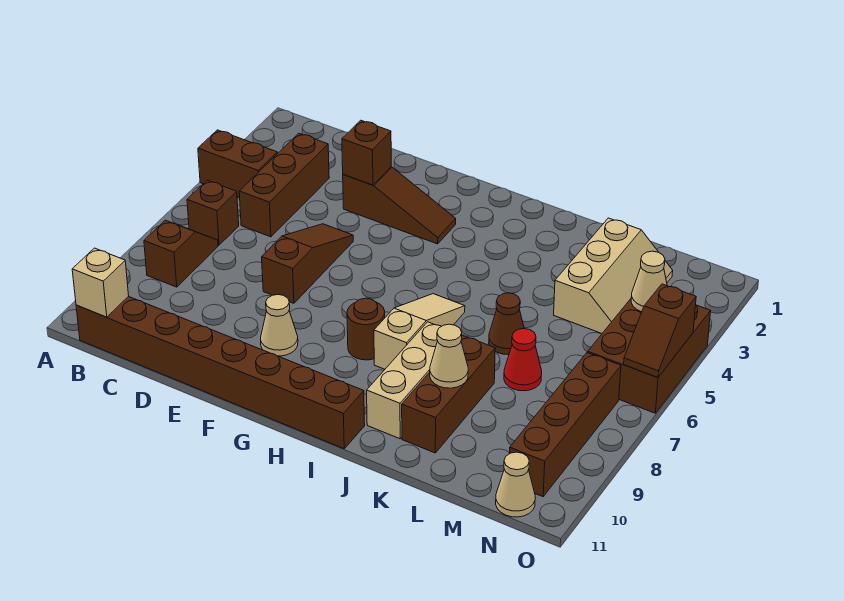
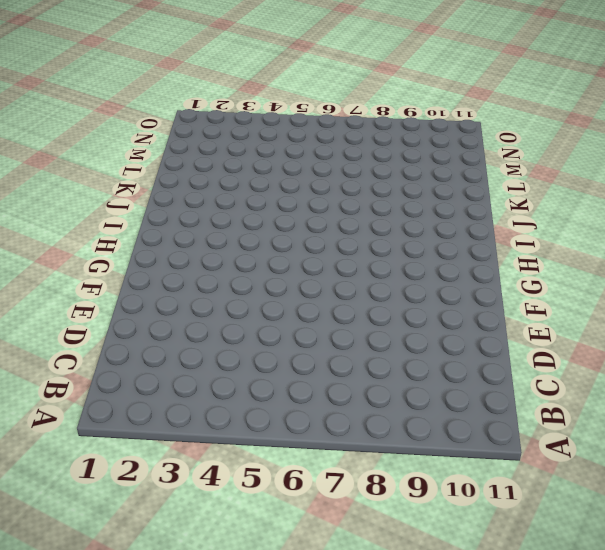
none -> brown 1x2 brick [198,130,277,197]
none -> brown 1x1 brick [187,180,239,245]
none -> brown 1x2 slope [144,220,218,287]

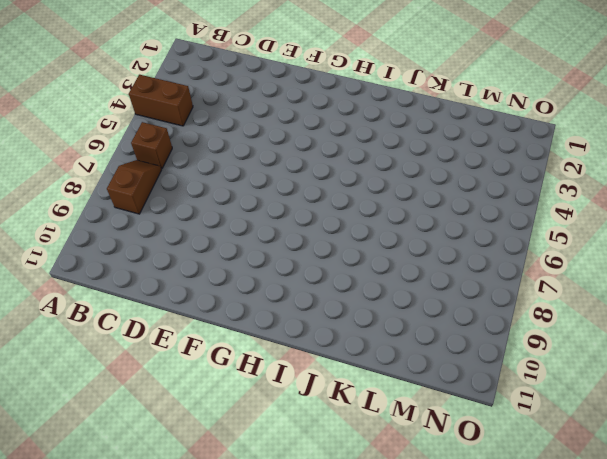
none -> brown 1x8 brick [76,296,365,449]
none -> brown 1x3 brick [239,133,329,237]
none -> brown 1x3 slope [343,167,456,244]

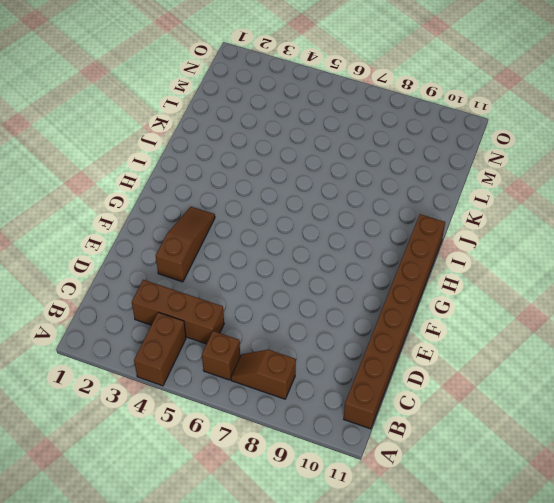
none -> brown 1x3 slope [262,224,353,303]
none -> tan 1x1 cone [260,295,298,356]
none -> brown 1x1 round brick [347,298,385,360]

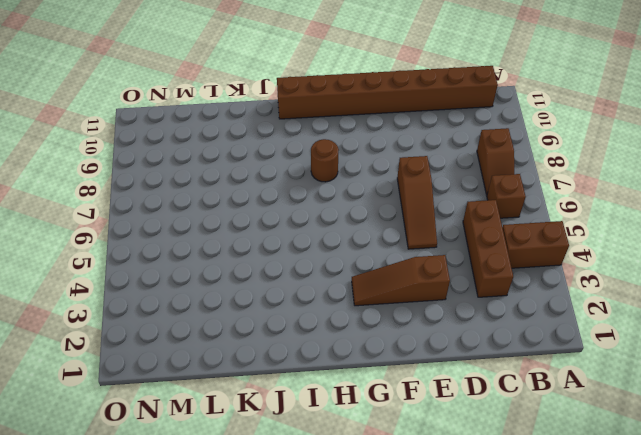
none -> tan 1x1 cone [260,295,298,356]
none -> tan 1x3 slope [374,294,465,369]
none -> tan 1x3 brick [367,322,441,439]

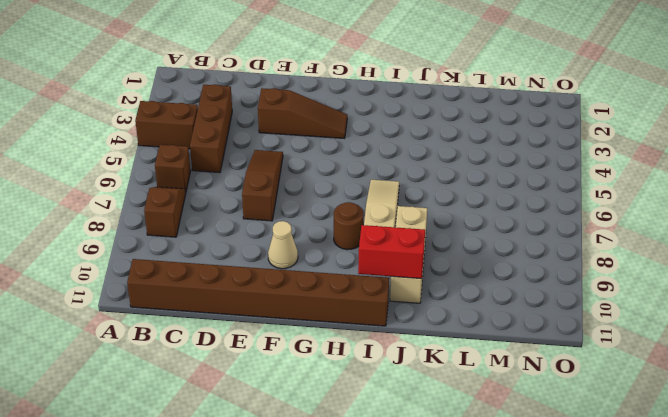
red 1x2 brick [358,225,425,279] -> none
none -> brown 1x1 cone [489,293,524,355]
none -> brown 1x3 brick [402,335,495,453]
none -> tan 2x3 slope [554,218,673,333]

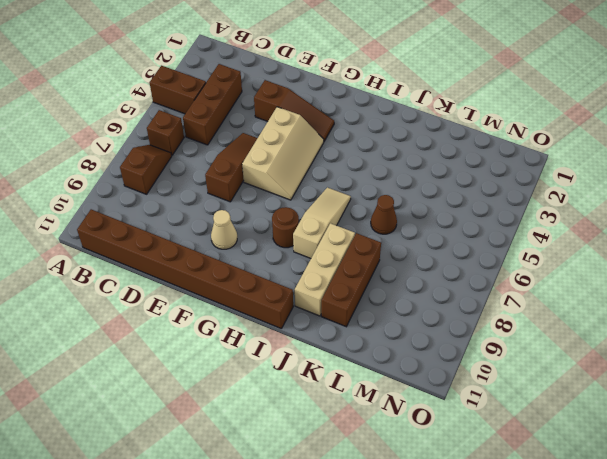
tan 2x3 slope [242,107,324,200] -> tan 2x3 slope moved to [554,218,673,333]
none -> red 1x1 cone [504,329,542,391]
none -> brown 2x3 brick [588,299,711,413]
none -> brown 1x4 brick [510,353,621,497]

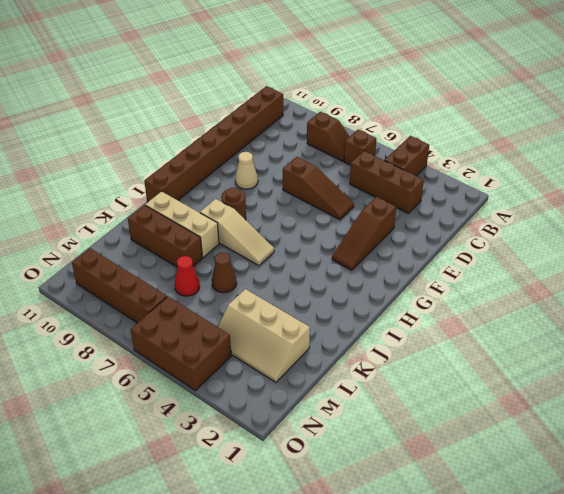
none -> tan 1x1 cone [496,452,535,517]
none -> tan 1x1 brick [72,248,129,317]
none -> brown 1x1 brick [342,120,391,185]

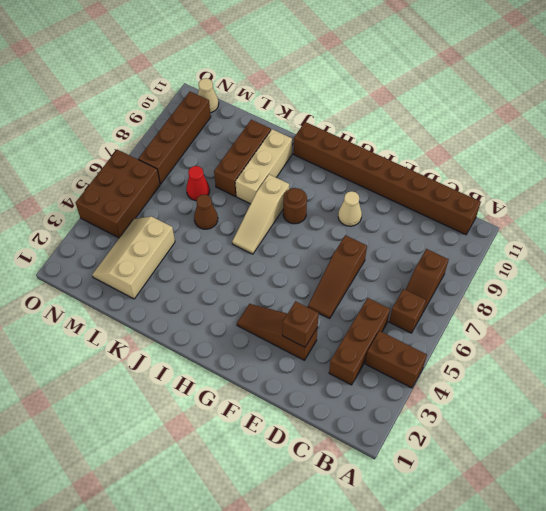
none -> tan 1x1 brick [72,248,129,317]
none -> tan 1x1 cone [430,324,468,388]
none -> tan 1x1 cone [631,251,667,312]

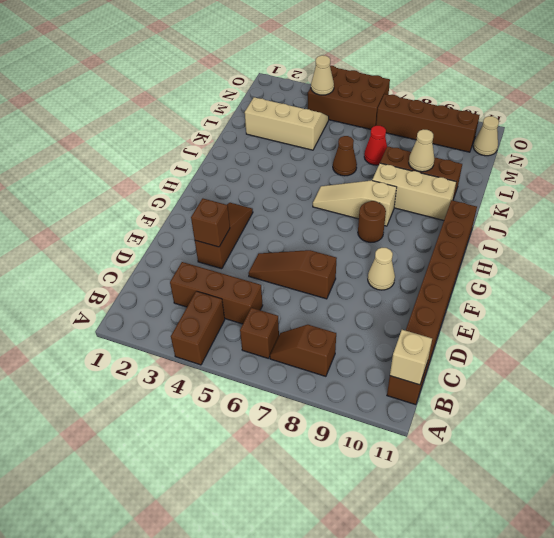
none -> brown 1x2 slope [624,284,696,378]

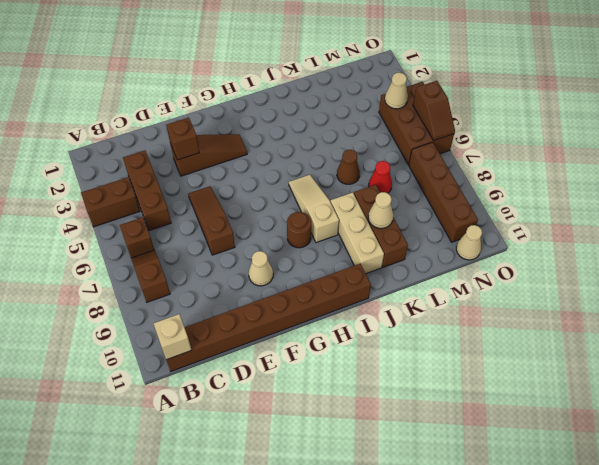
none -> tan 2x3 slope [554,218,673,333]

